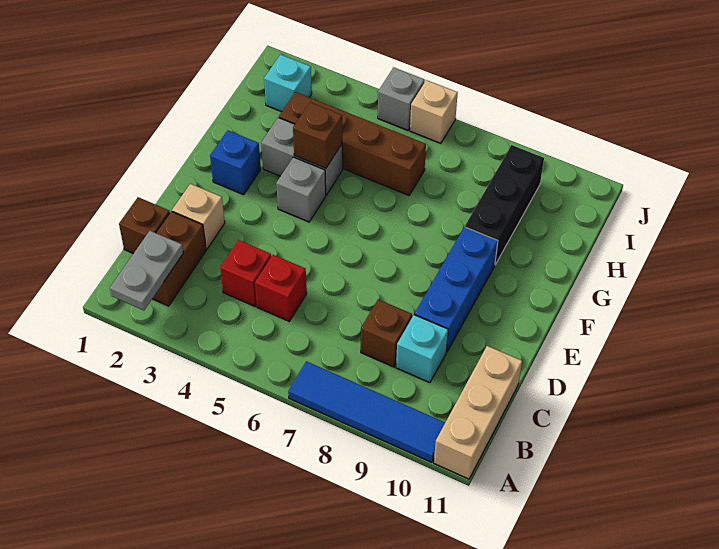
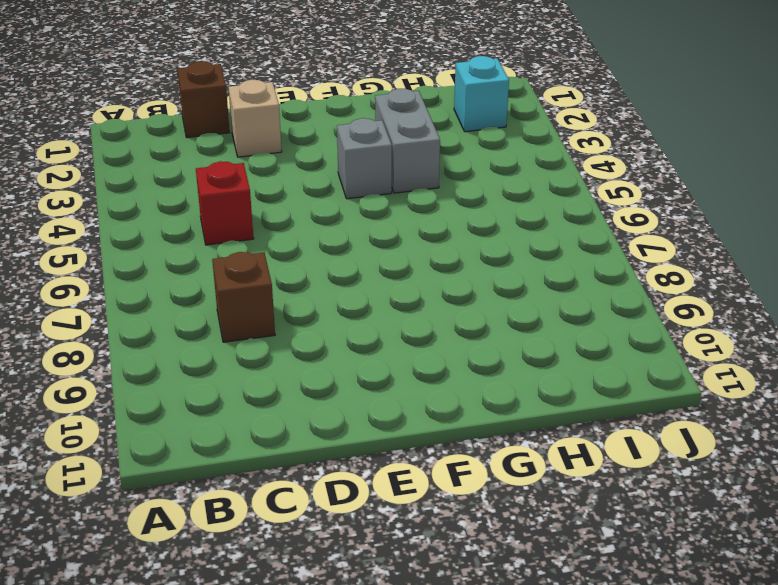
none -> blue 1x4 tile [288,361,445,462]
none -> tan 1x3 brick [434,346,522,479]
none -> brown 1x2 brick [152,211,206,306]

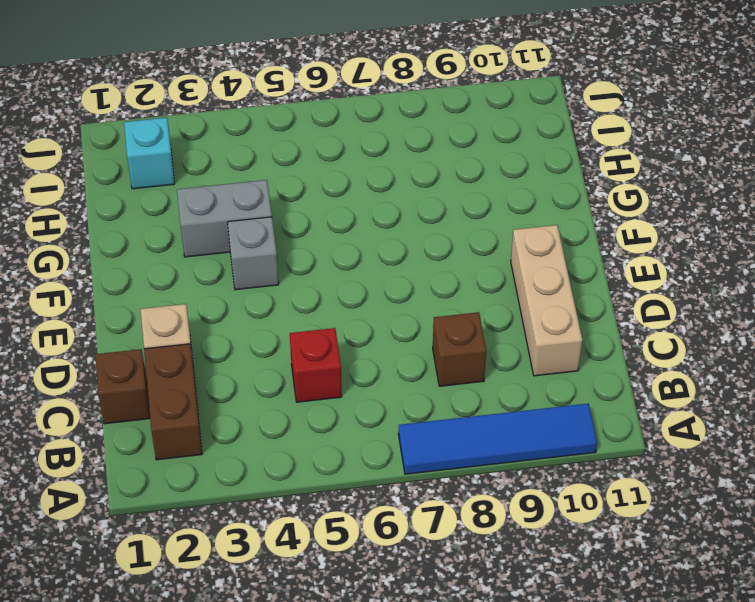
tan 1x3 brick [511,225,582,376] -> tan 1x3 brick moved to [434,346,522,479]
none -> red 1x1 brick [220,240,271,306]
none -> cyan 1x1 brick [396,315,448,383]
none -> blue 1x3 brick [415,227,498,352]

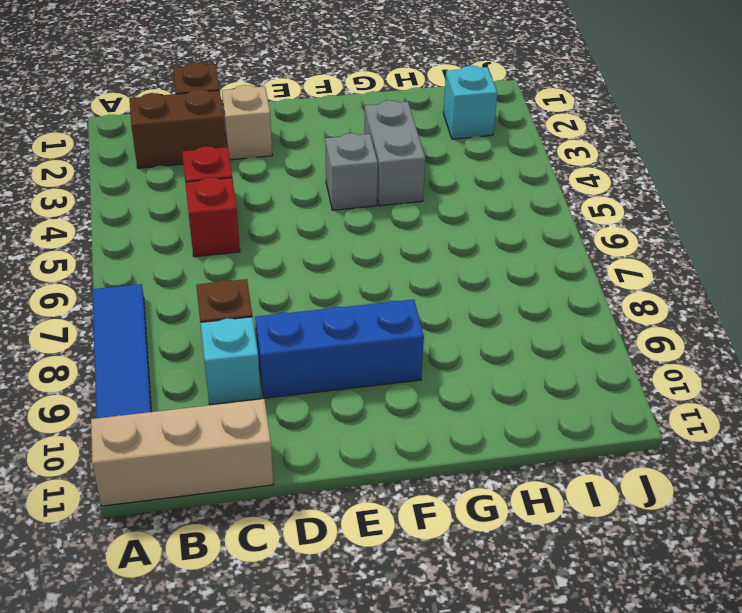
none -> blue 1x1 brick [210,130,261,195]
none -> black 1x3 brick [465,145,544,265]
none -> brown 1x4 brick [279,92,426,195]

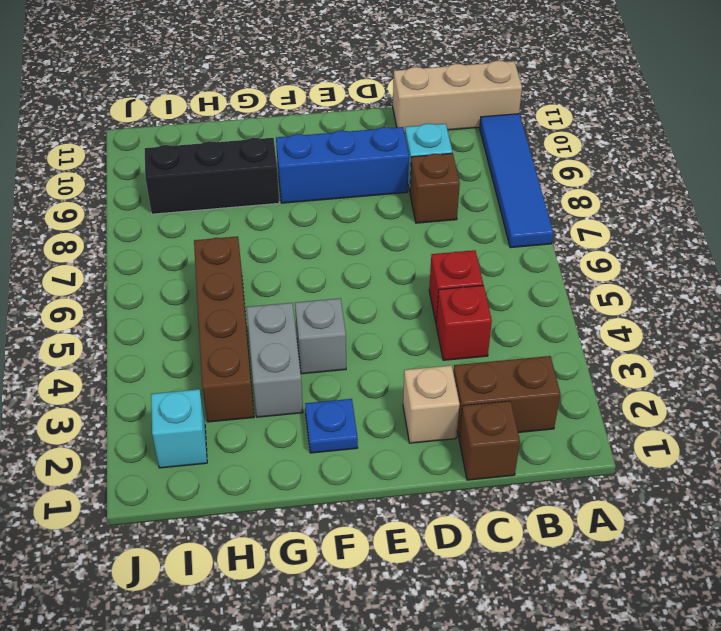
blue 1x1 plate [305,399,358,453] -> blue 1x1 brick [210,130,261,195]
none -> grey 1x1 brick [378,67,425,130]
none -> tan 1x1 brick [410,80,458,143]
none -> grey 1x2 plate [110,231,183,310]

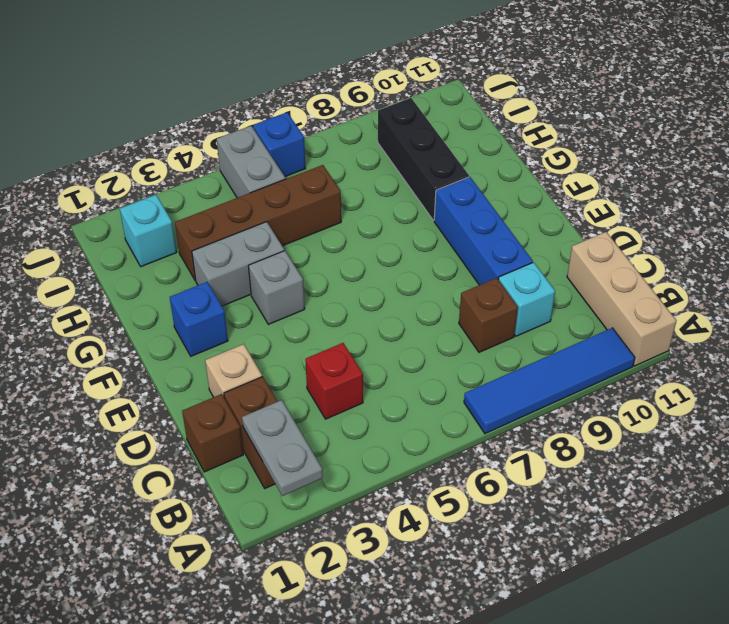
grey 1x2 brick [217,126,285,198] -> grey 1x1 brick [378,67,425,130]
blue 1x1 brick [253,112,305,177] -> tan 1x1 brick [410,80,458,143]
none -> red 1x1 brick [255,255,307,321]
none -> brown 1x1 brick [293,102,342,168]

